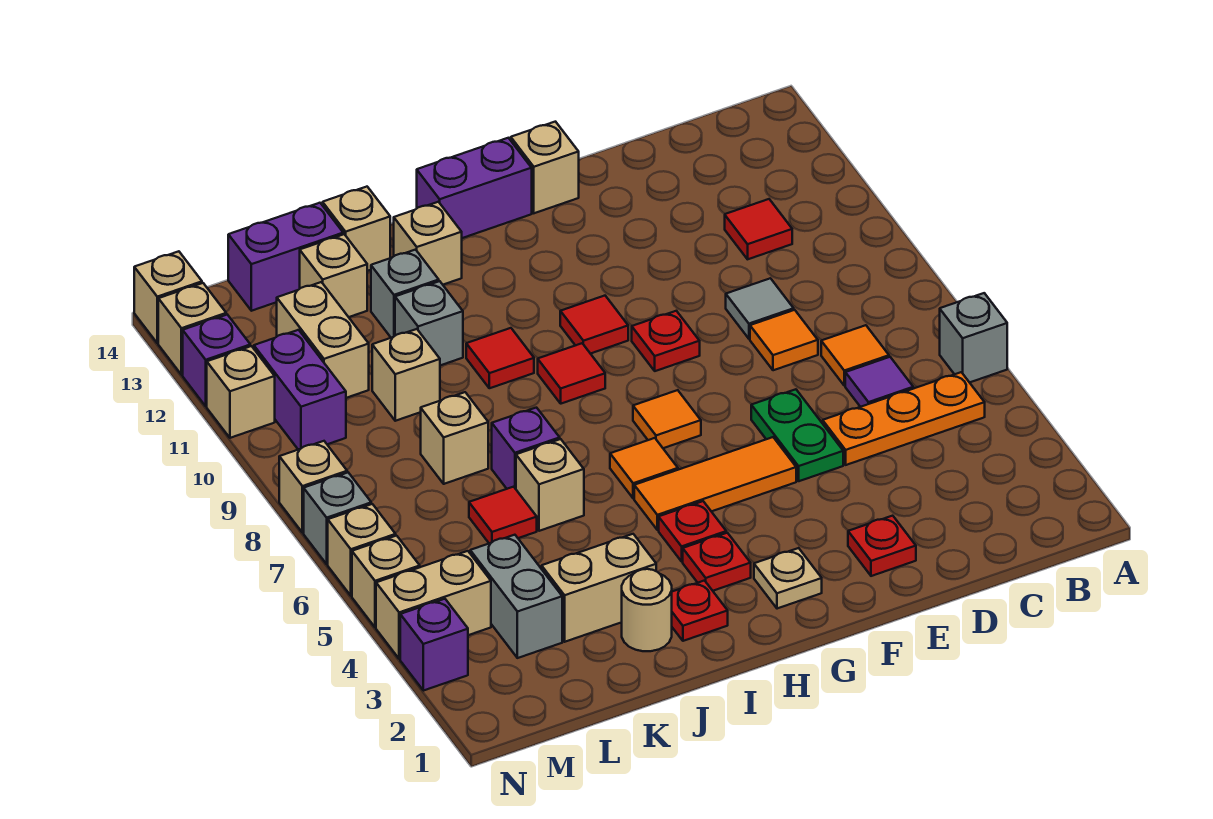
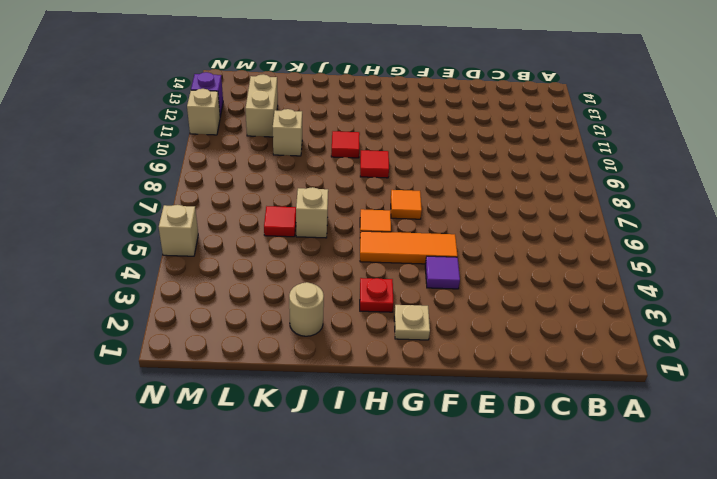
purple 1x1 tile [425,256,460,289] -> purple 1x1 tile moved to [845,357,913,407]
none -> grey 1x1 brick [940,293,1007,383]
none -> orange 1x3 plate [823,372,985,465]
none -> orange 1x1 tile [821,325,889,386]
none -> red 1x1 tile [725,199,792,259]

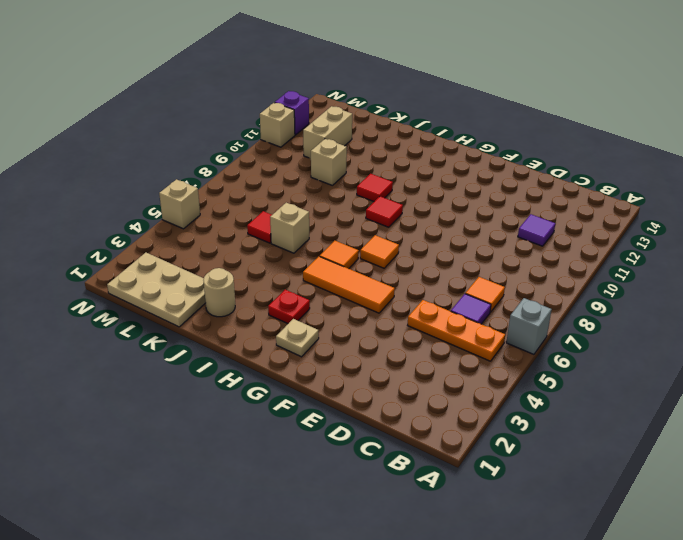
purple 1x1 tile [518,214,555,246] -> red 1x1 tile [725,199,792,259]
tan 2x3 plate [107,253,206,327] -> none
none -> orange 1x1 tile [750,310,818,370]
none -> grey 1x1 tile [726,278,794,339]
none -> red 1x1 plate [848,516,916,576]
none -> green 1x2 plate [751,389,843,481]

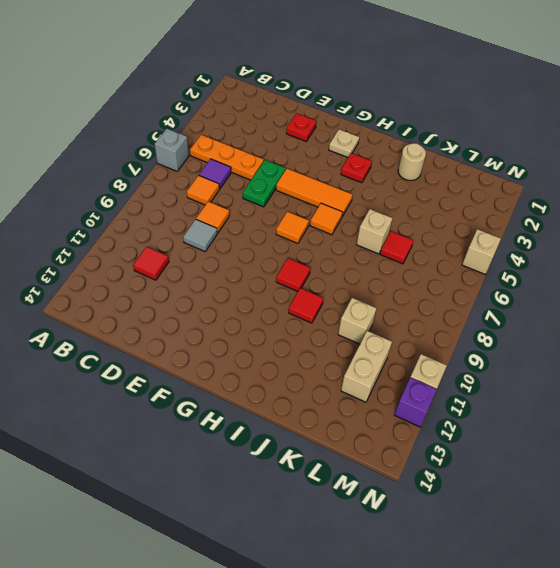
none -> red 1x1 plate [632,311,700,371]
none -> tan 1x1 brick [511,122,579,213]
none -> red 1x1 tile [560,296,628,354]
none -> purple 1x2 brick [417,138,532,238]

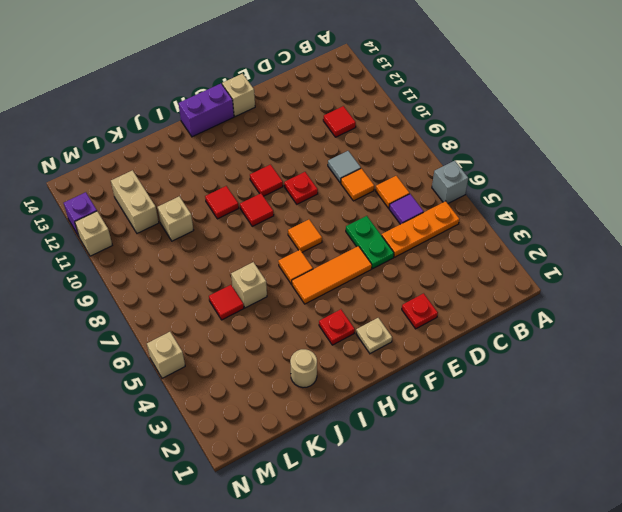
none -> red 1x1 plate [659,501,726,561]
none -> red 1x1 plate [672,581,728,641]
none -> tan 1x1 brick [394,202,462,285]
none -> tan 1x2 brick [542,534,656,642]

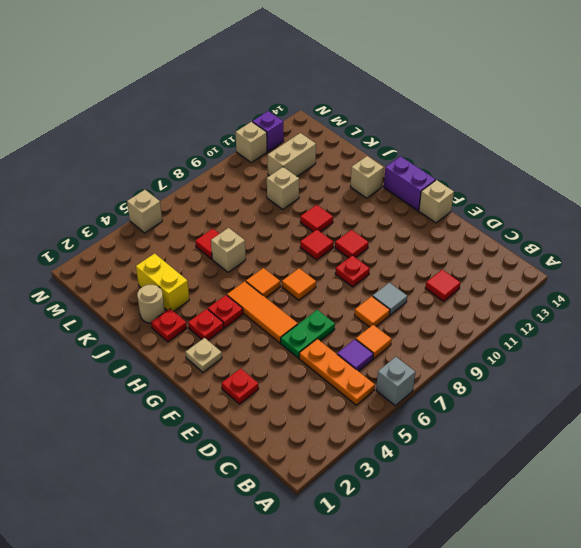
yellow 1x2 brick [136,253,189,311] -> tan 1x2 brick [542,534,656,642]
none -> purple 1x1 brick [492,408,560,489]
none -> grey 1x1 brick [395,281,463,365]
none -> grey 1x1 brick [371,250,439,338]
none -> tan 1x1 brick [323,187,390,271]

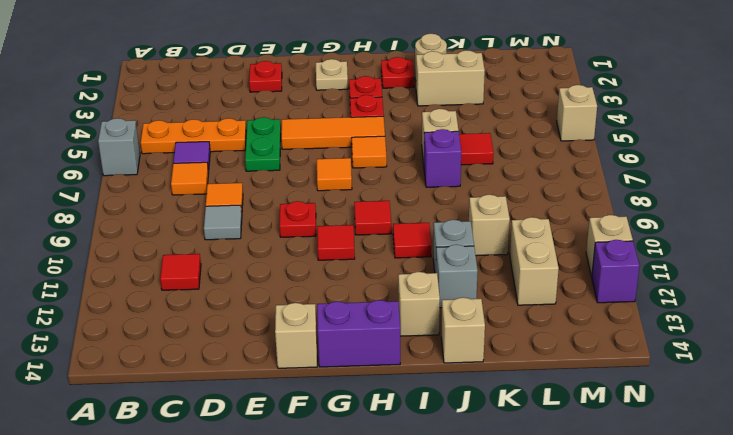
none -> tan 1x1 brick [421,392,488,484]
none -> tan 1x1 brick [300,234,367,317]
none -> purple 1x2 brick [228,203,343,311]
none -> grey 1x2 brick [470,535,562,658]

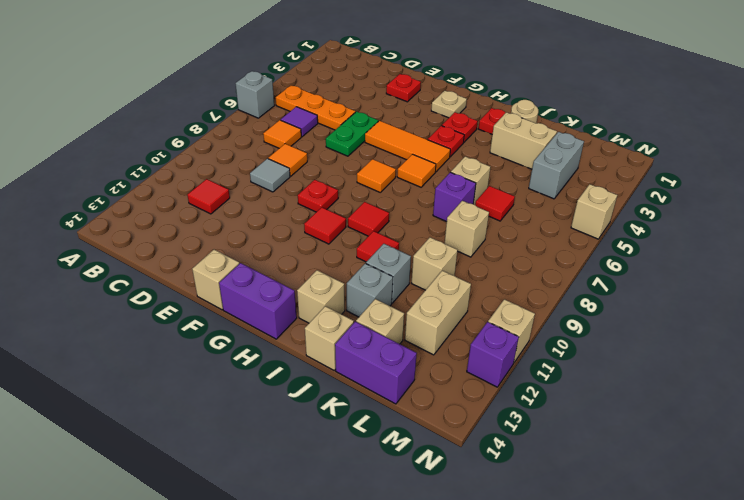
none -> tan 1x2 brick [376,551,491,659]
none -> purple 1x2 brick [254,330,346,450]
none -> purple 1x1 brick [400,599,468,691]
none -> tan 1x1 brick [328,504,396,596]

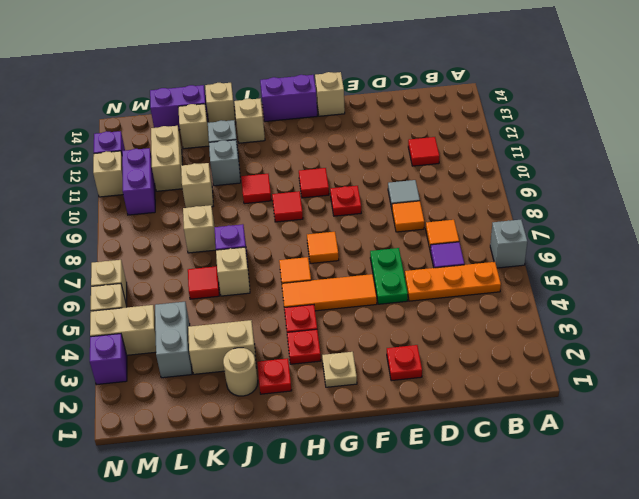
none -> grey 1x1 brick [304,472,371,564]
none -> tan 1x1 brick [279,441,347,533]
none -> tan 1x1 brick [158,283,226,375]
none -> tan 1x1 brick [134,251,202,343]

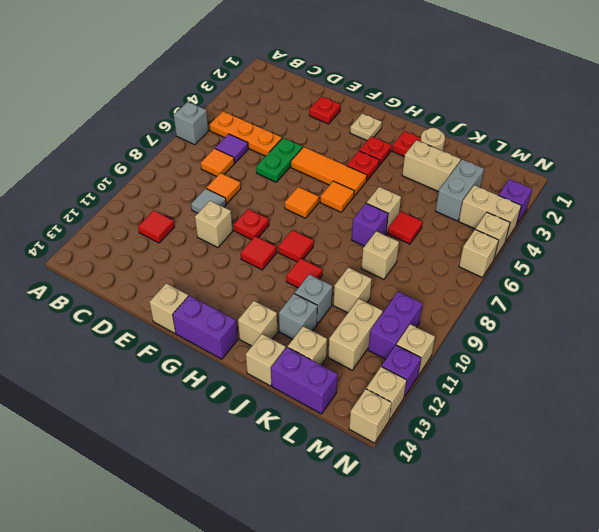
tan 1x1 brick [195,201,233,247] -> tan 1x1 brick moved to [279,441,347,533]
none -> grey 1x1 brick [304,472,371,564]

